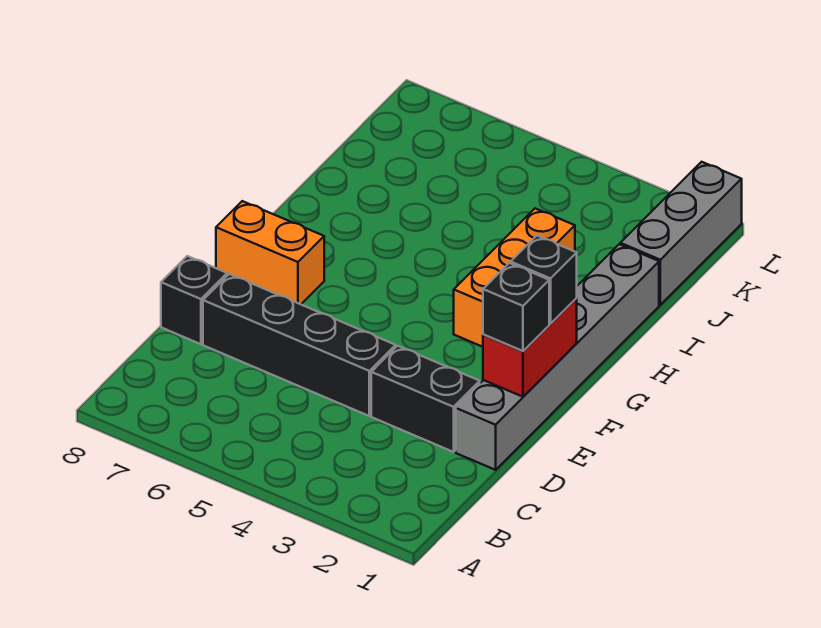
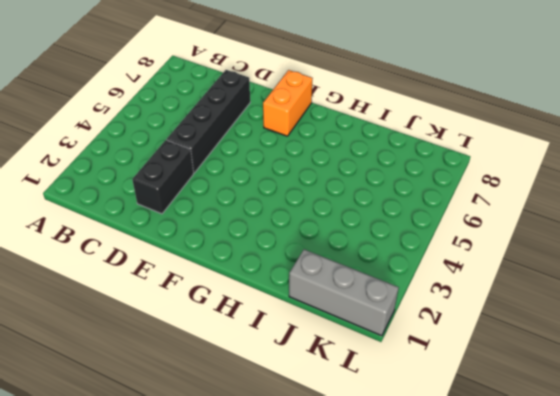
none -> grey 1x6 brick [456,244,659,470]
none -> black 1x1 brick [161,256,227,344]

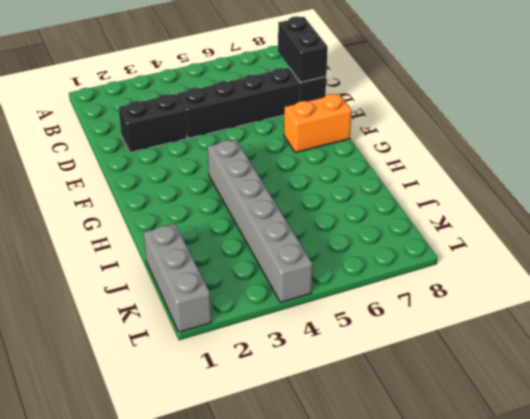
black 1x2 brick [278,16,328,82] -> none
grey 1x6 brick [208,139,313,303] -> grey 1x6 brick moved to [456,244,659,470]
none -> orange 1x3 brick [454,208,575,347]
none -> red 1x2 brick [483,298,577,397]

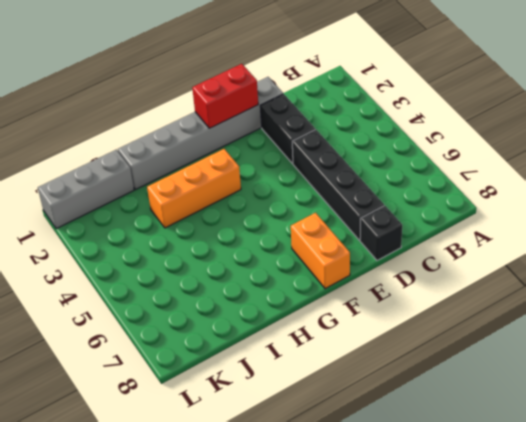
none -> black 1x1 brick [483,263,549,351]
none -> black 1x1 brick [511,236,577,324]

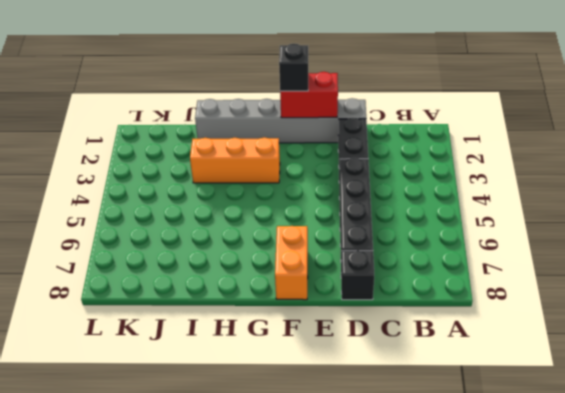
none -> grey 1x3 brick [620,162,742,305]
none -> black 1x1 brick [483,263,549,351]

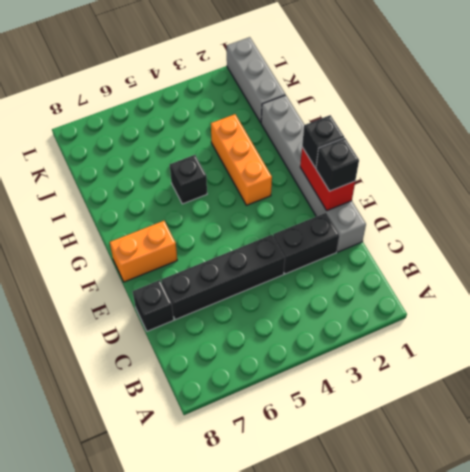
black 1x1 brick [170,155,207,204] -> none

